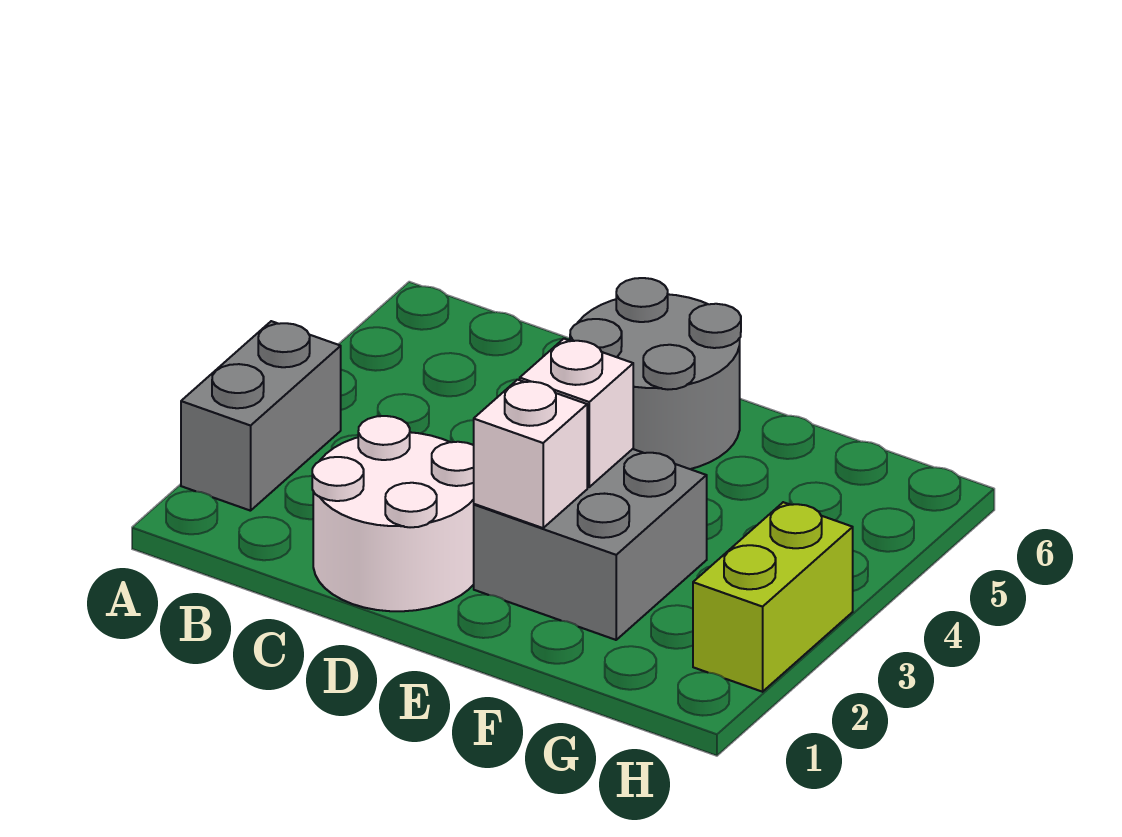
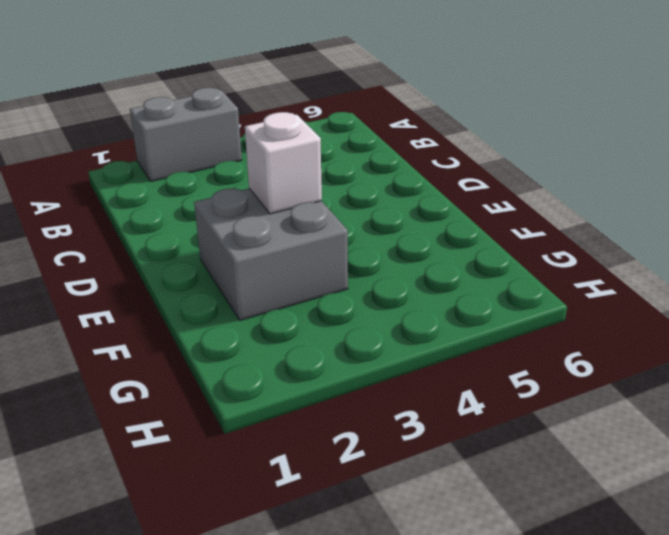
none -> white 2x2 round brick [312,416,474,611]
none -> grey 2x2 round brick [570,278,741,469]

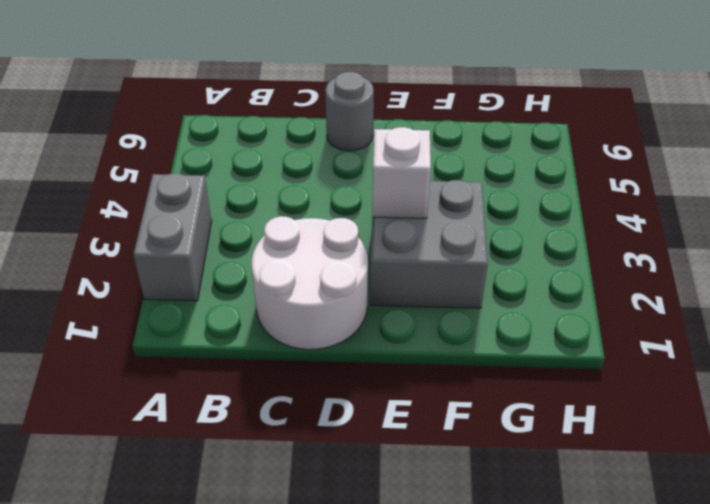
grey 1x1 round brick [325,72,374,151] -> grey 2x2 round brick [570,278,741,469]
none -> lime 1x2 brick [693,502,853,692]
none -> white 1x1 brick [474,380,587,528]

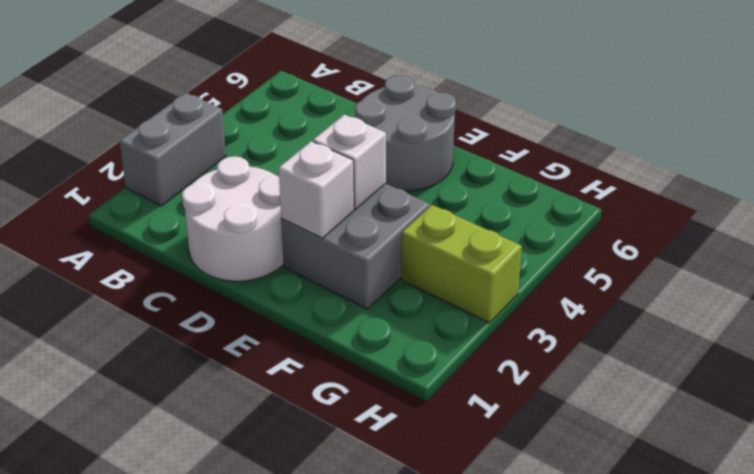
lime 1x2 brick [402,205,522,323] -> lime 1x2 brick turned to [693,502,853,692]

